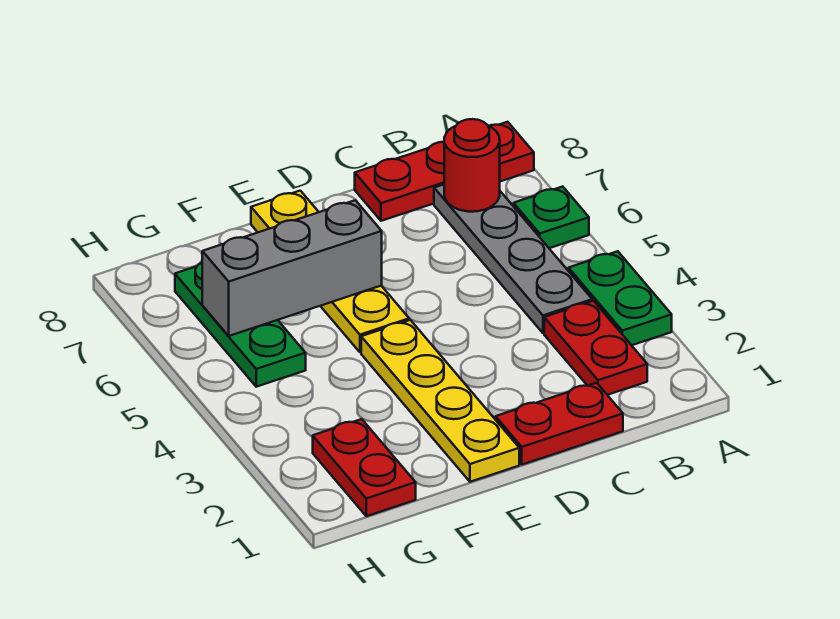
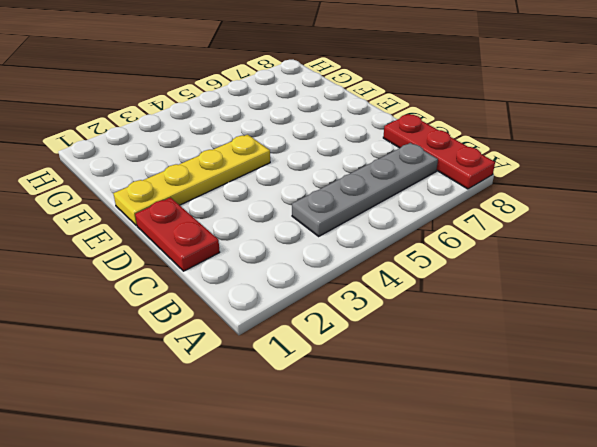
none -> green 1x2 plate [569,251,672,345]
none -> green 1x1 plate [514,187,589,248]
none -> red 1x2 plate [544,301,647,395]

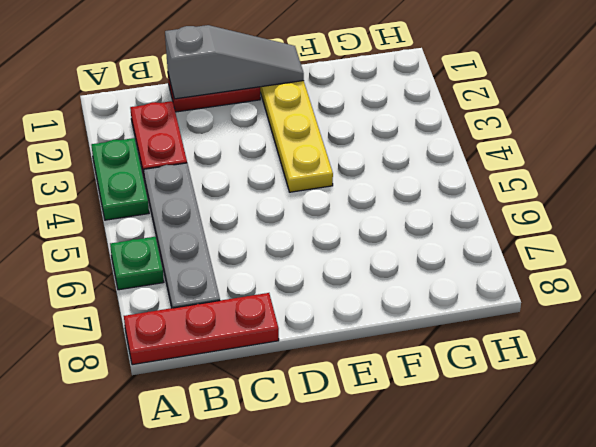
grey 1x3 slope [165,25,304,99] -> none
none -> yellow 1x4 plate [251,191,409,352]
none -> red 1x2 plate [313,419,416,516]
none -> green 1x3 plate [175,263,306,387]

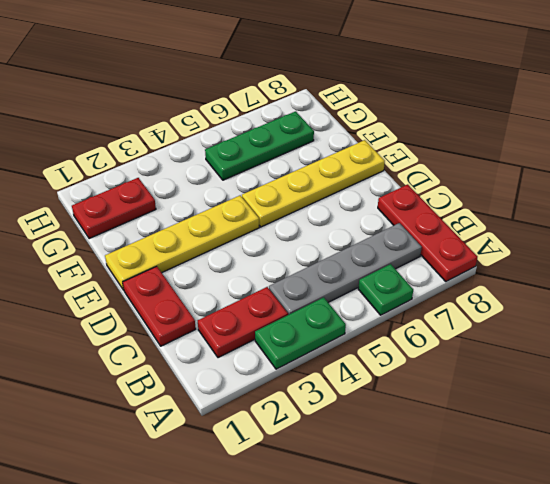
none -> red 1x1 round brick [444,119,500,212]
none -> grey 1x3 brick [202,200,382,336]

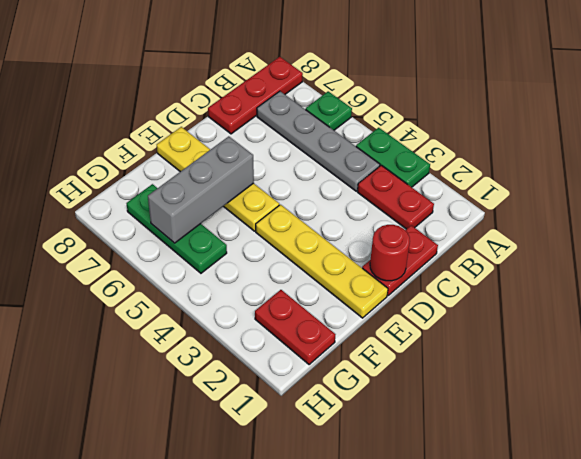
red 1x1 round brick [370,225,410,281] -> red 1x1 round brick moved to [444,119,500,212]

